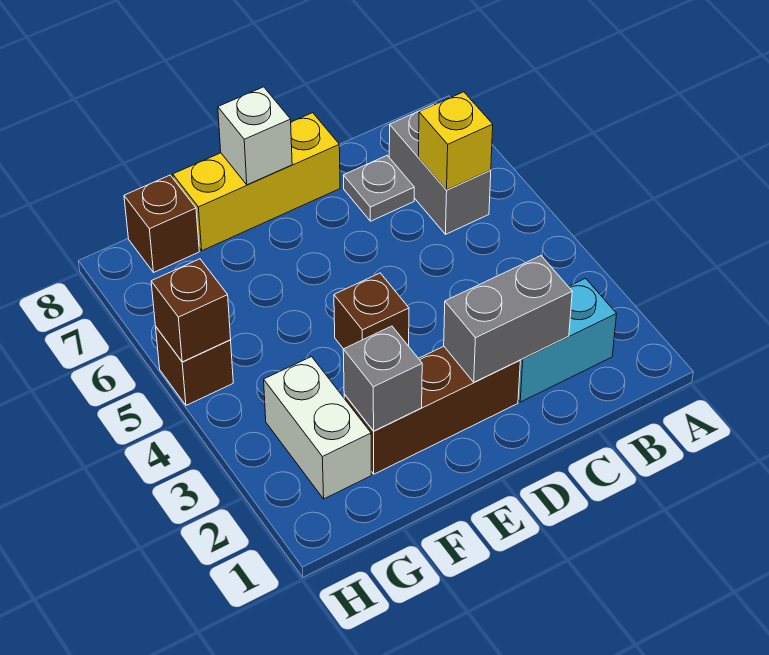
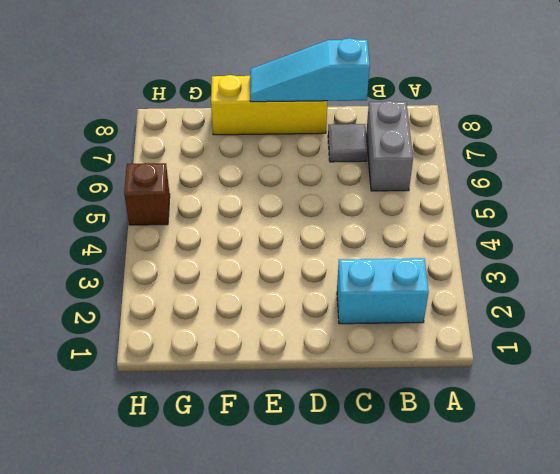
grey 1x1 tile [328,124,368,162] -> grey 1x1 plate [344,156,414,221]
cyan 1x3 slope [250,38,370,102] -> white 1x1 brick [218,87,292,185]
none -> brown 1x3 brick [344,346,520,474]
none -> brown 1x1 brick [334,273,409,349]
none -> white 1x2 brick [264,357,371,499]

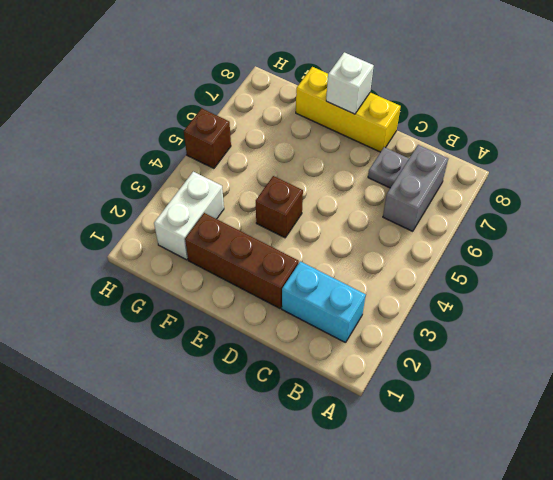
none -> brown 1x1 brick [124,175,199,272]
none -> yellow 1x1 brick [418,92,493,190]
none -> grey 1x2 brick [444,256,572,382]

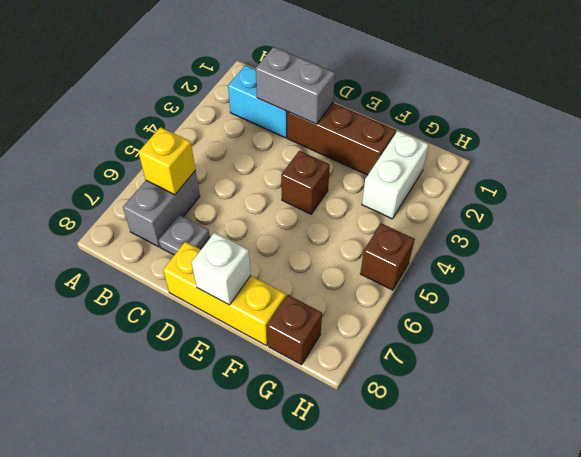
none -> grey 1x1 brick [343,326,422,431]
none -> brown 1x1 brick [151,259,231,362]

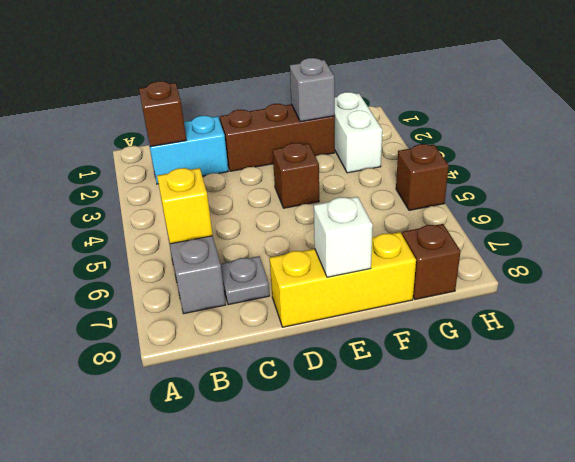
brown 1x1 brick [139,81,186,147] -> brown 1x1 brick moved to [151,259,231,362]
none -> grey 1x2 brick [444,256,572,382]

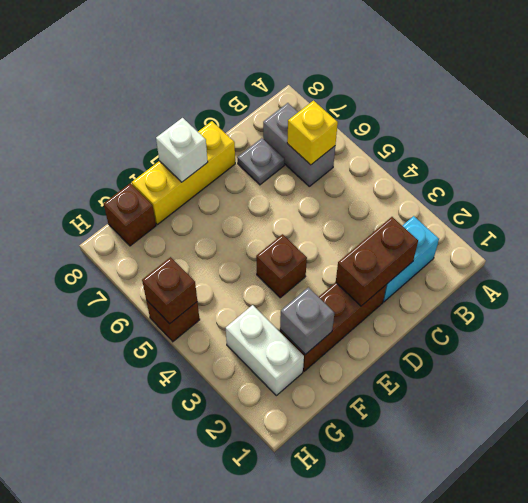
brown 1x2 brick [336,217,418,306] -> grey 1x2 brick [444,256,572,382]

